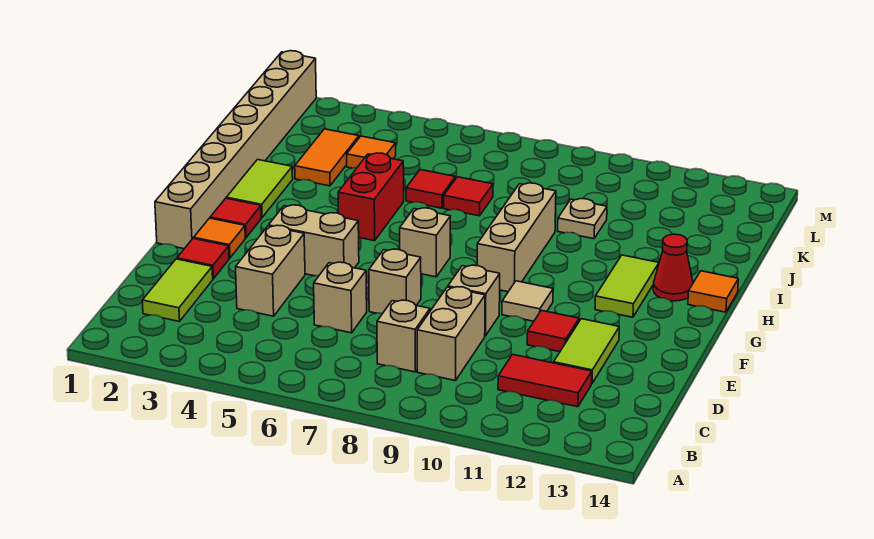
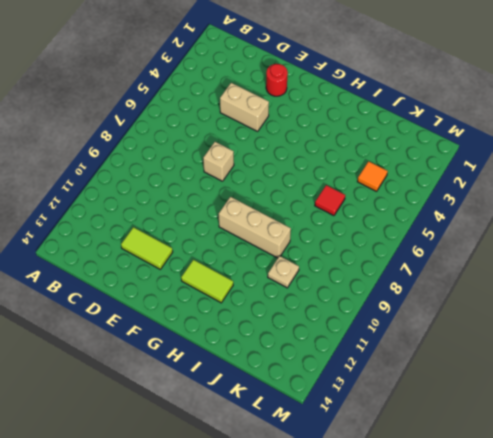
red 1x1 round brick [266,64,288,96] -> red 1x1 tile [177,238,229,279]
none -> lime 1x2 tile [142,259,213,321]
none -> tan 1x1 brick [377,300,430,372]
none -> tan 1x2 brick [417,287,485,381]

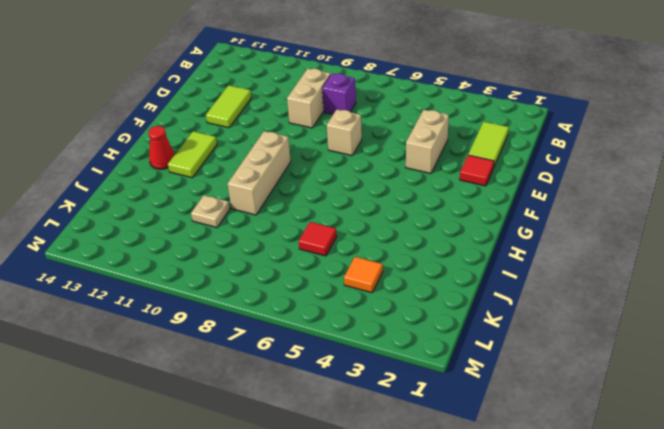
purple 1x1 brick [322,74,356,115] -> tan 1x1 brick [377,300,430,372]
none -> red 1x2 tile [498,354,592,407]
none -> tan 1x1 brick [314,262,367,333]
none -> tan 1x1 brick [448,265,500,336]

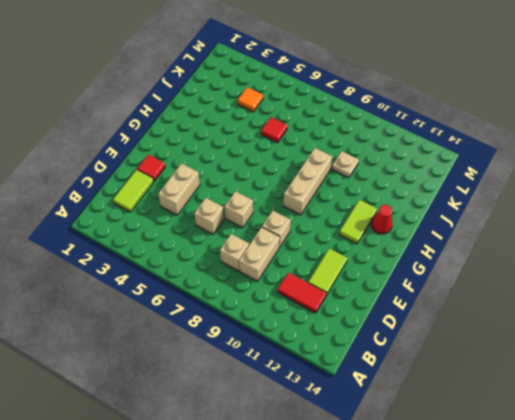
none -> red 1x1 tile [527,310,579,352]
none -> tan 1x8 brick [155,51,316,249]
none -> orange 1x1 tile [194,218,245,258]

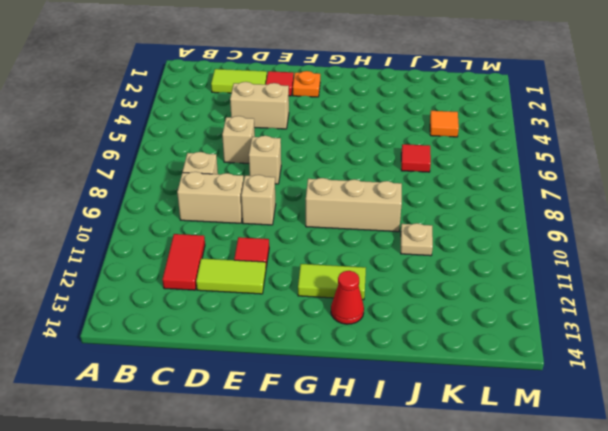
orange 1x1 plate [293,71,320,97] -> orange 1x1 tile [194,218,245,258]
none -> tan 1x8 brick [155,51,316,249]
none -> tan 1x2 brick [268,205,359,276]
none -> tan 1x1 tile [502,281,553,321]

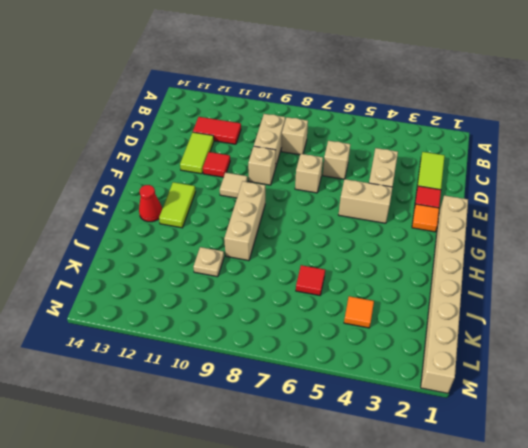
none -> red 1x1 tile [210,198,261,238]
none -> tan 1x1 brick [400,208,450,277]
none -> lime 1x2 tile [226,160,293,218]

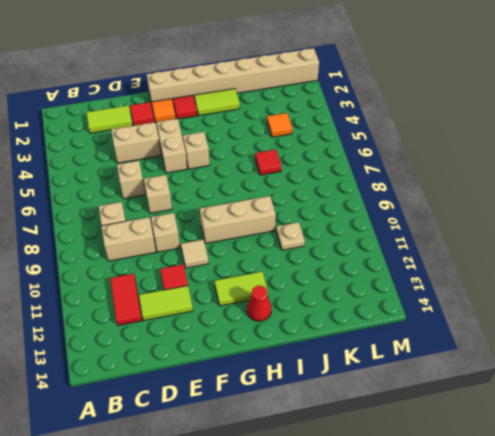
tan 1x1 brick [183,132,210,169] -> tan 1x1 brick moved to [400,208,450,277]
none -> red 1x2 brick [338,153,404,241]
none -> orange 1x1 tile [688,271,738,312]
none -> orange 1x2 tile [295,129,359,186]

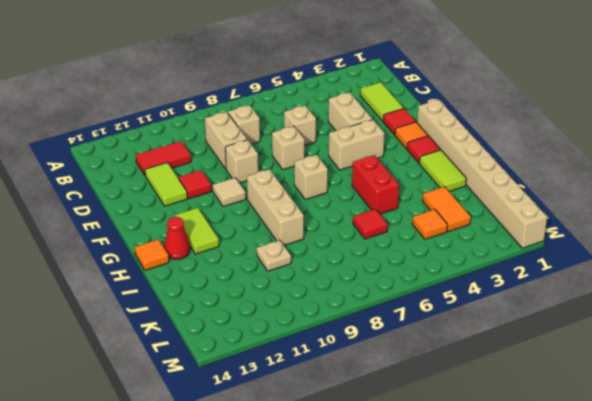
none -> red 1x1 tile [444,177,493,216]

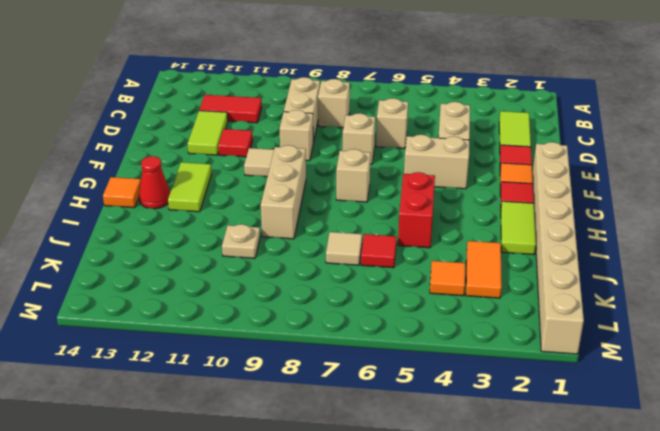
tan 1x1 tile [326,232,362,265] -> red 1x1 tile [444,177,493,216]

